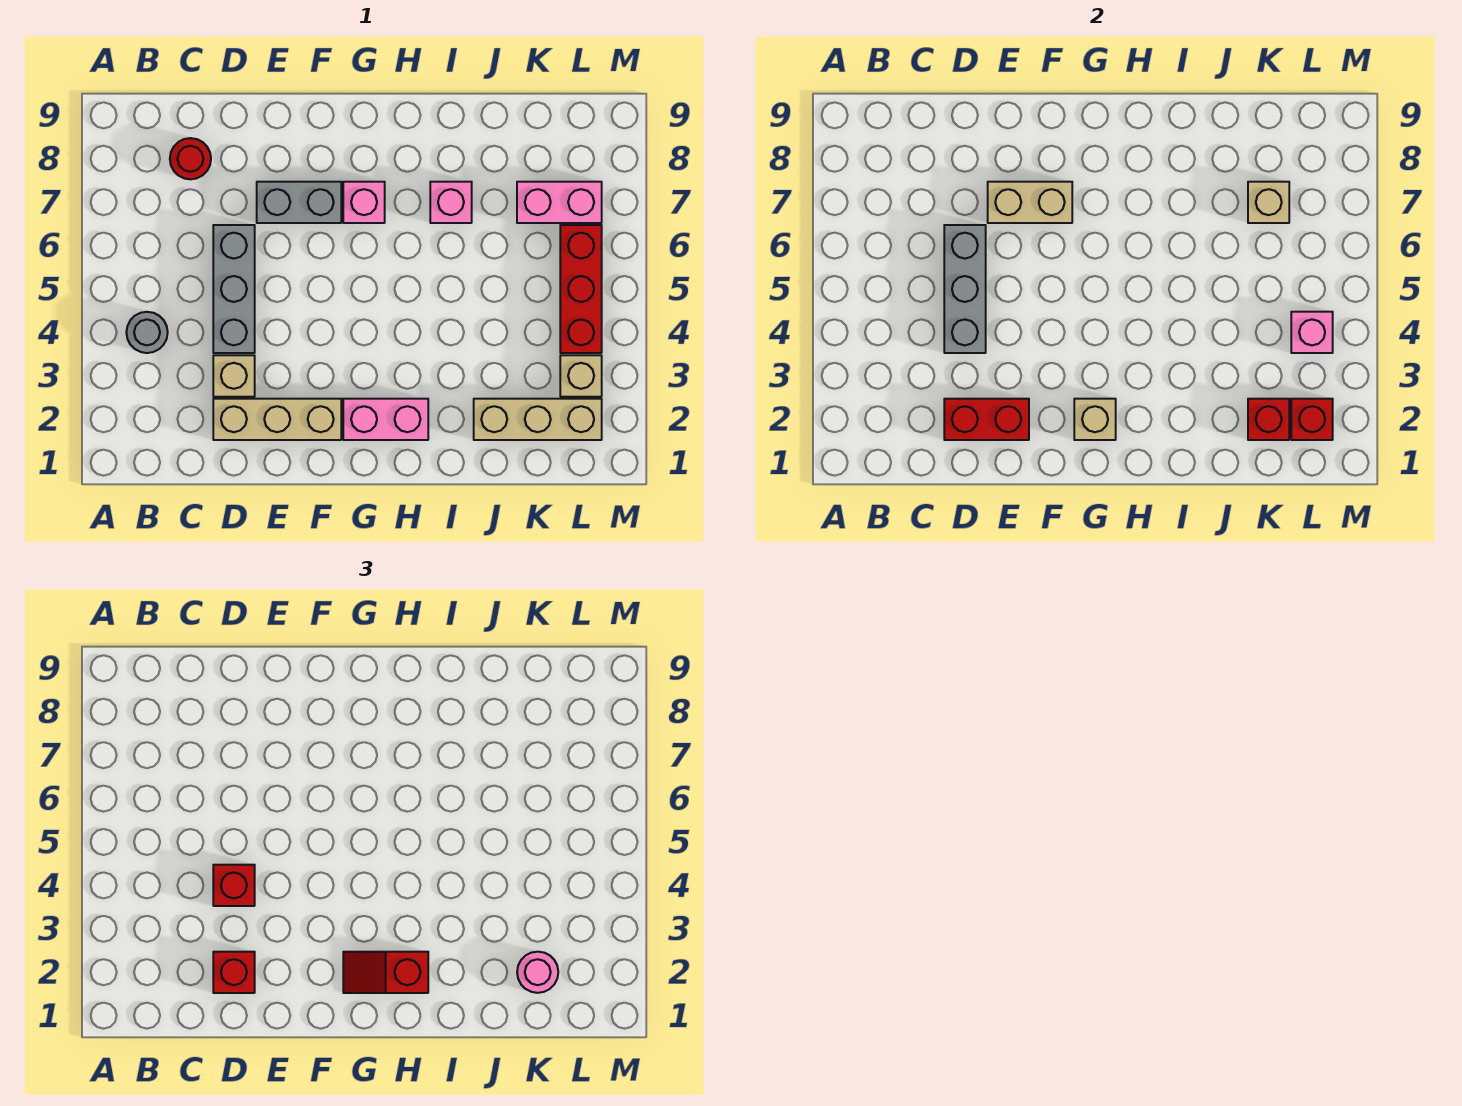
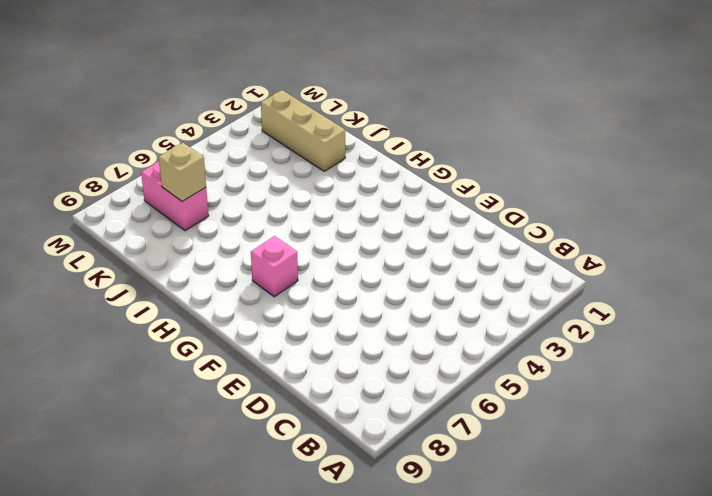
none -> grey 1x1 round brick [126,312,168,353]
none -> red 1x1 round brick [170,138,211,179]
none -> tan 1x3 brick [213,399,341,440]

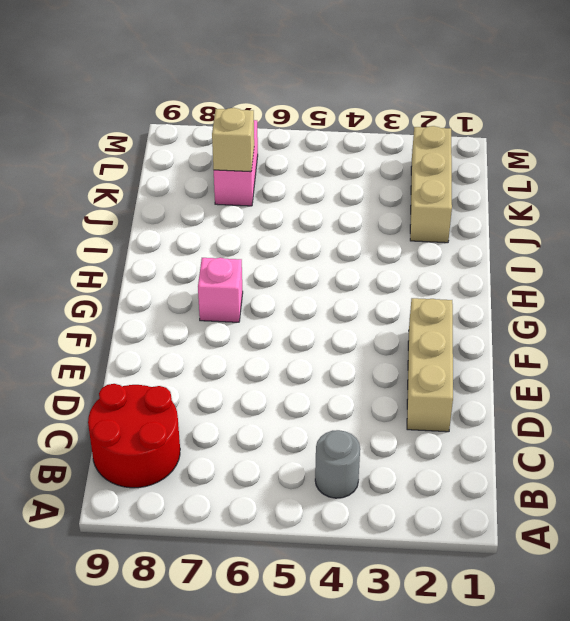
red 2x2 round brick [88,384,180,488] -> red 1x1 round brick [170,138,211,179]
none -> tan 1x1 brick [213,355,255,397]
none -> grey 1x3 brick [213,225,255,353]
none -> grey 1x2 brick [257,182,341,223]

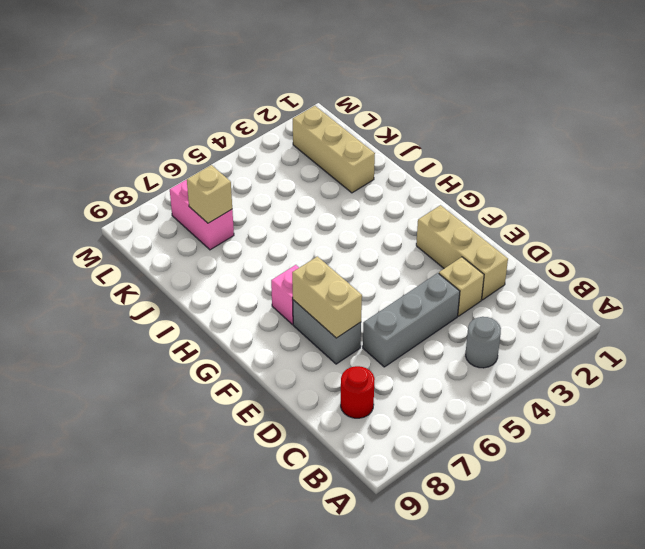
none -> pink 1x2 brick [343,399,428,440]
none -> pink 1x1 brick [430,182,472,223]
none -> tan 1x1 brick [560,355,602,397]

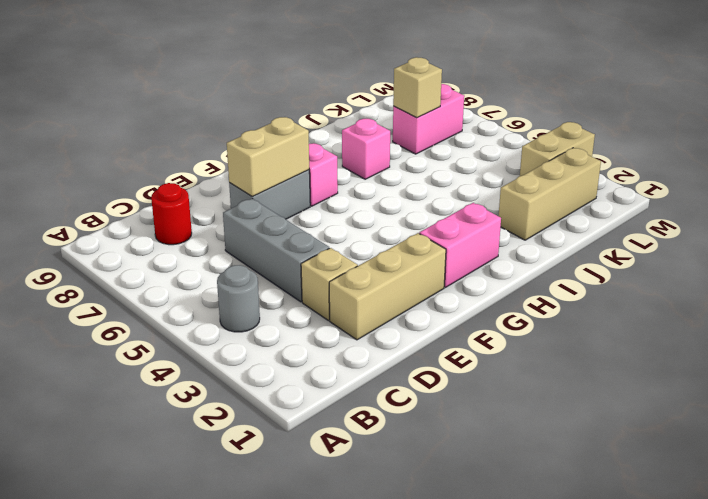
tan 1x2 brick [520,122,595,176] -> tan 1x1 brick [560,355,602,397]
none -> red 1x3 brick [560,225,602,353]
none -> red 1x2 brick [944,399,1029,440]
none -> grey 1x3 brick [944,225,986,353]

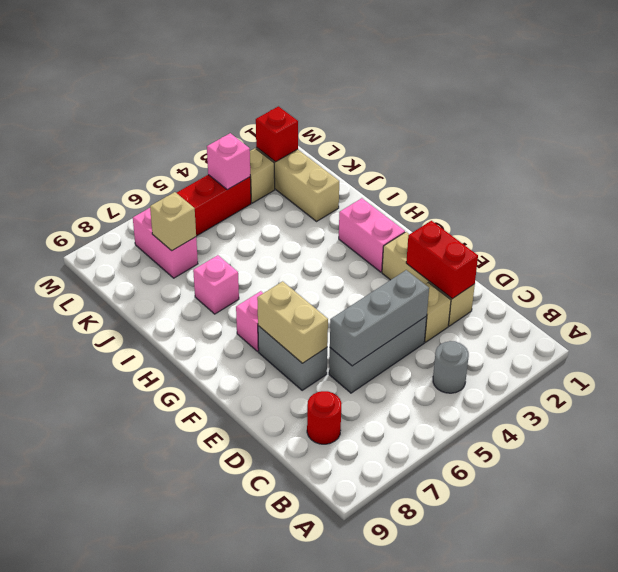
none -> tan 1x1 brick [1074,399,1116,440]
none -> red 1x1 brick [1248,399,1289,440]
none -> red 1x1 brick [213,952,255,993]

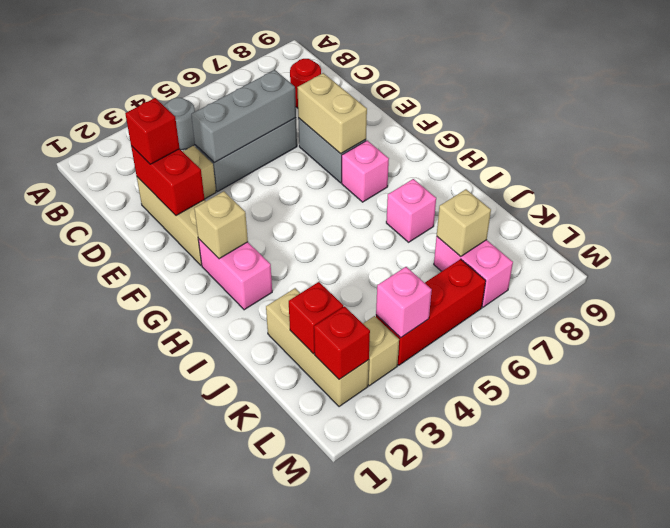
none -> red 1x1 brick [213,865,255,906]
none -> red 1x2 slope [343,952,428,993]
none -> pink 1x1 round brick [517,952,558,993]

